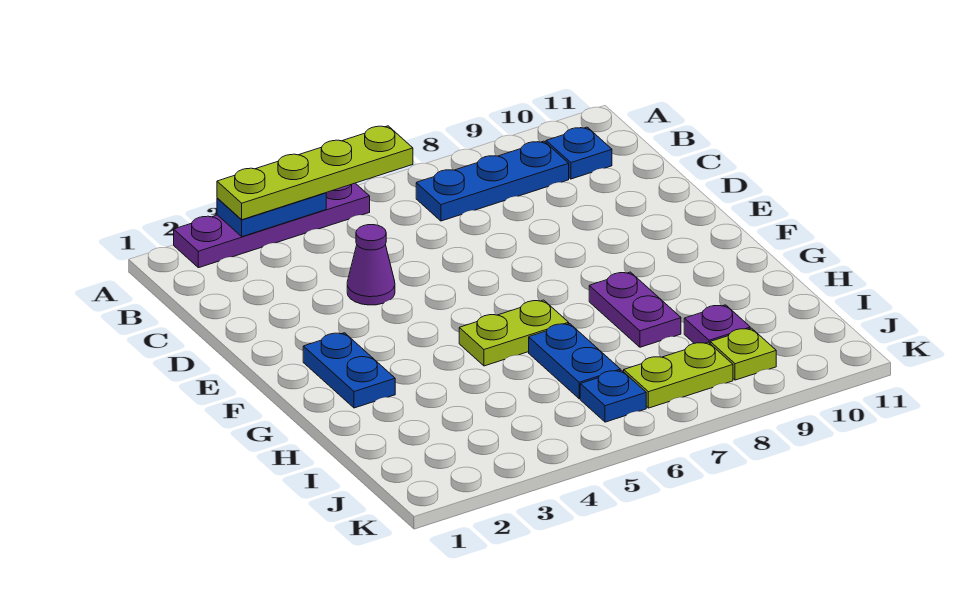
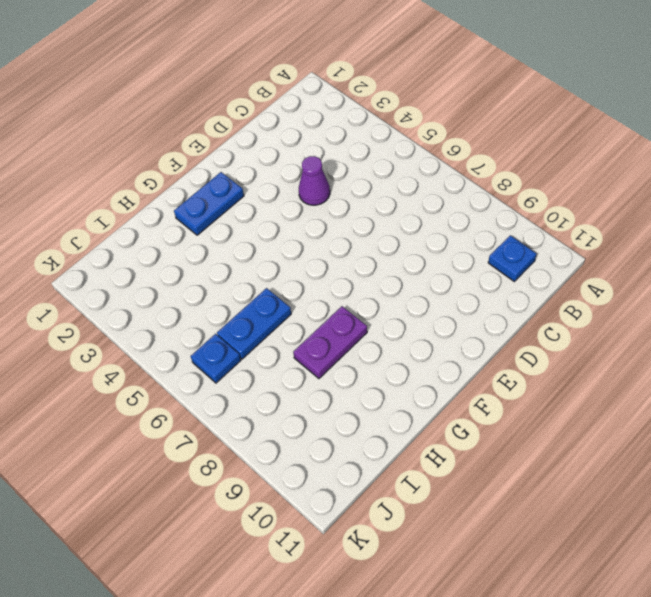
none -> purple 1x4 plate [174,183,370,268]
none -> blue 1x3 plate [416,141,569,221]
none -> lime 1x2 plate [459,300,569,366]

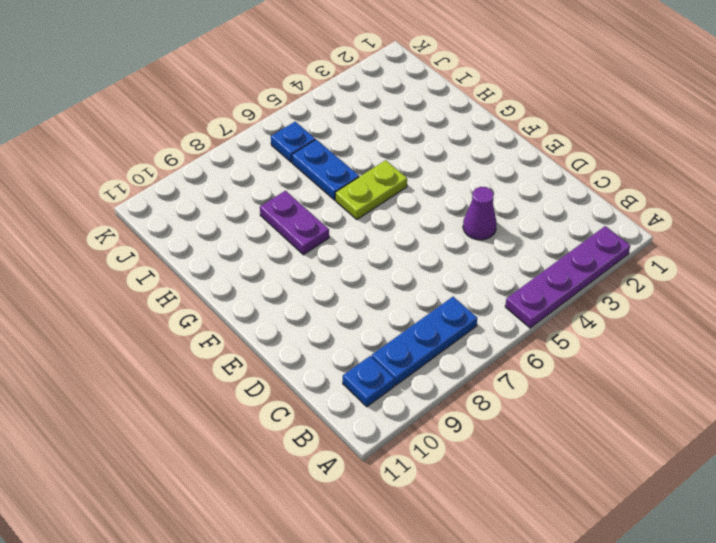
none -> blue 1x2 plate [303,333,395,408]
none -> purple 1x1 plate [684,305,750,343]
none -> lime 1x2 plate [624,342,733,408]

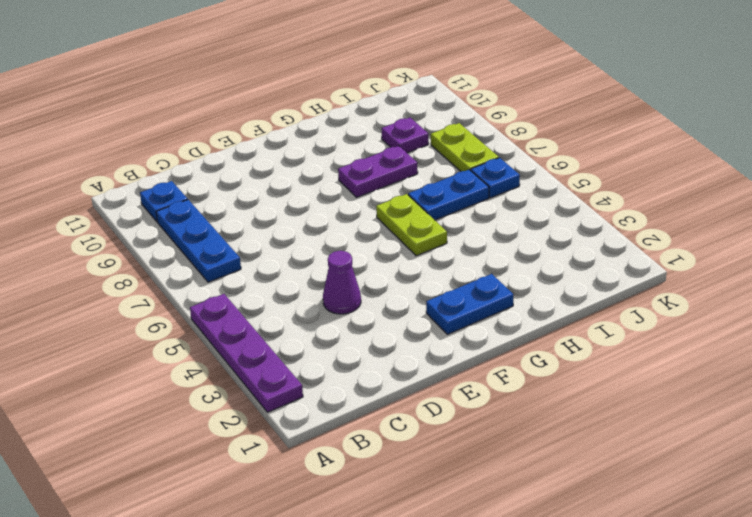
none -> lime 1x1 plate [710,328,776,380]
none -> blue 1x2 plate [217,193,326,237]
none -> lime 1x4 plate [217,126,413,220]

